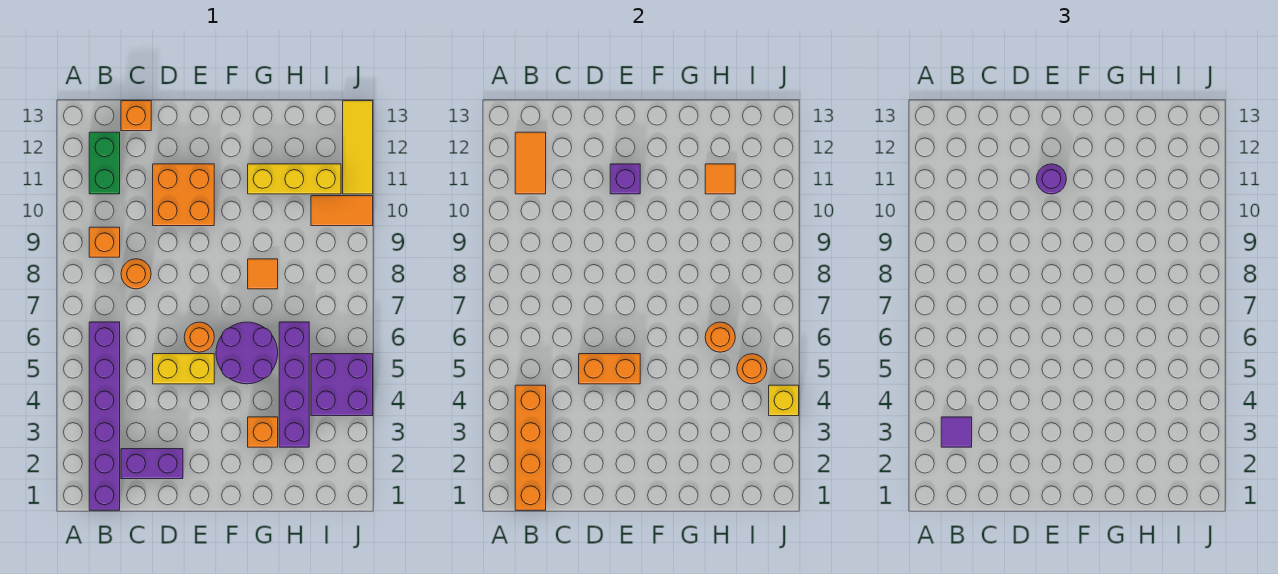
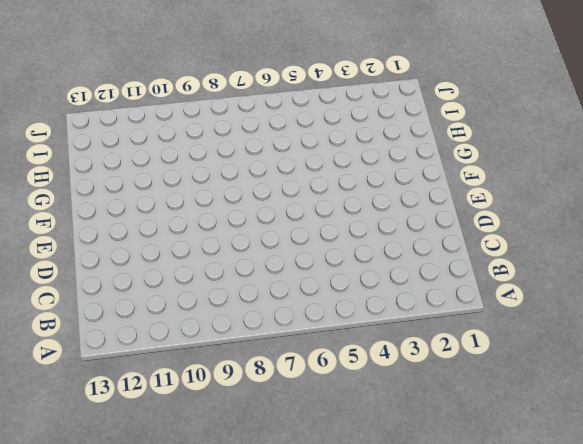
none -> purple 1x6 brick [89,322,120,510]
none -> orange 1x1 brick [89,227,120,257]
none -> green 1x2 brick [89,132,120,194]

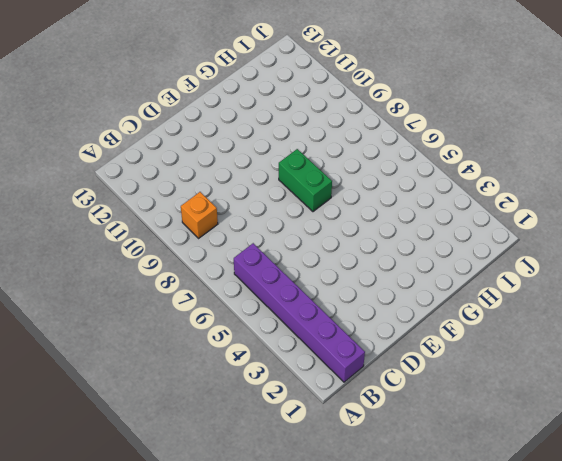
green 1x2 brick [279,149,332,212] -> green 1x2 brick moved to [89,132,120,194]
none -> purple 1x2 brick [121,449,183,479]
none -> orange 1x1 round brick [121,259,151,289]
none -> orange 1x1 brick [121,101,151,131]

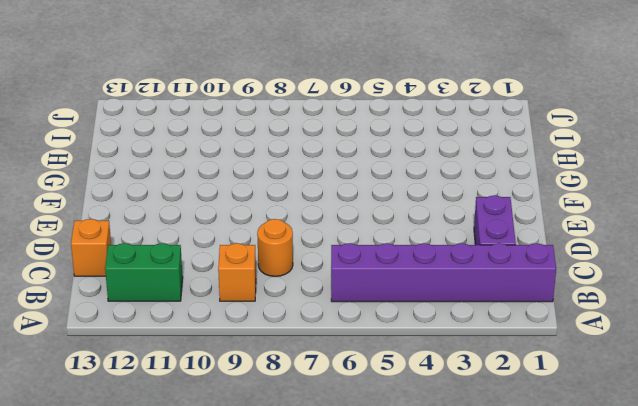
none -> yellow 1x2 brick [153,354,214,384]
none -> orange 2x2 brick [153,164,214,226]
none -> orange 1x1 round brick [184,322,214,352]

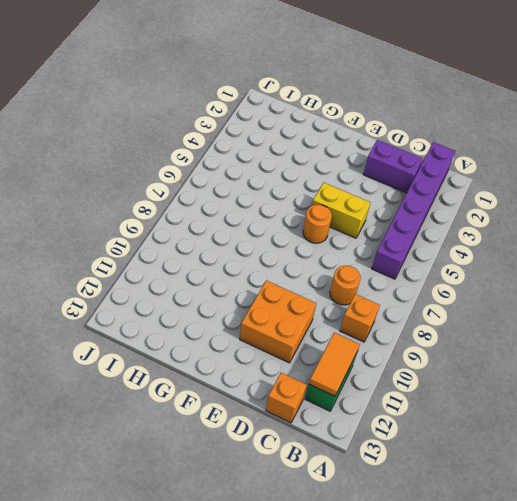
none -> purple 2x2 round brick [216,322,278,384]
none -> orange 1x1 brick [248,417,278,447]
none -> orange 1x1 tile [248,259,278,289]

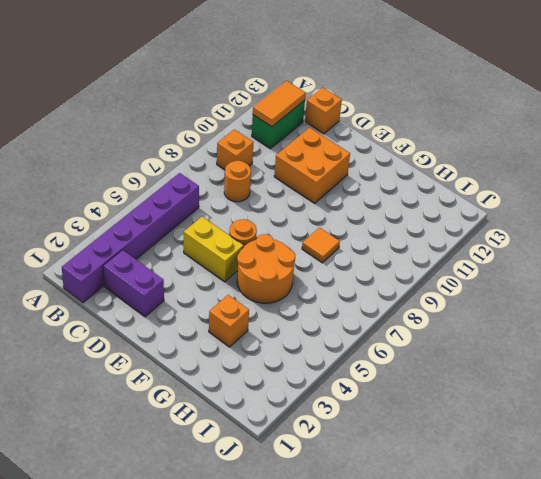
orange 2x2 round brick [237,234,295,303] -> purple 2x2 round brick [216,322,278,384]
none -> yellow 1x3 brick [248,164,341,194]
none -> purple 1x4 brick [279,322,309,447]
none -> purple 2x2 brick [311,354,373,416]

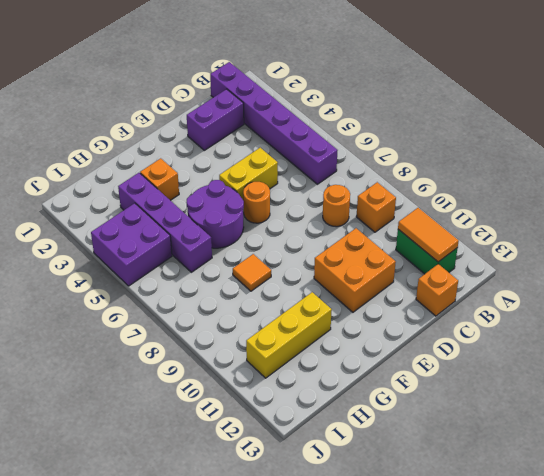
none -> orange 1x2 tile [311,196,373,226]
none -> yellow 1x3 tile [343,101,373,194]
none -> orange 1x4 brick [515,385,546,510]

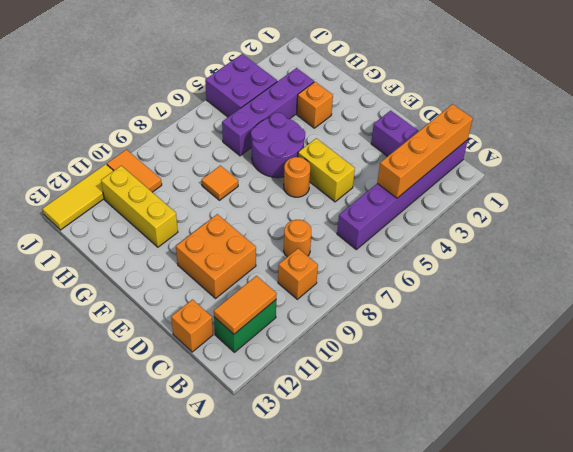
none -> orange 1x2 brick [579,354,640,384]
none -> purple 1x1 brick [610,164,640,194]
none -> orange 1x1 round brick [705,322,735,352]

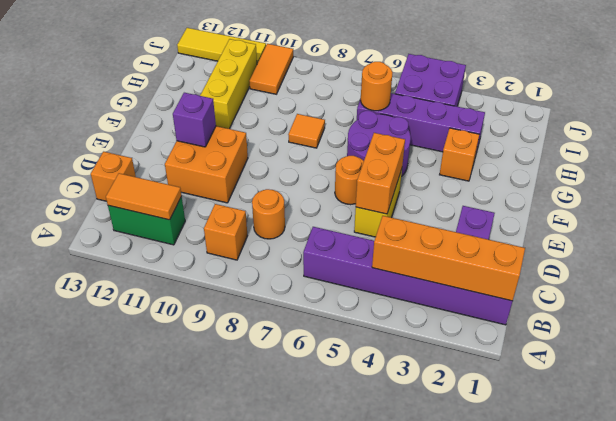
none -> orange 1x1 tile [705,164,735,194]
none -> orange 1x1 round brick [737,354,767,384]
none -> yellow 1x1 brick [769,385,799,416]

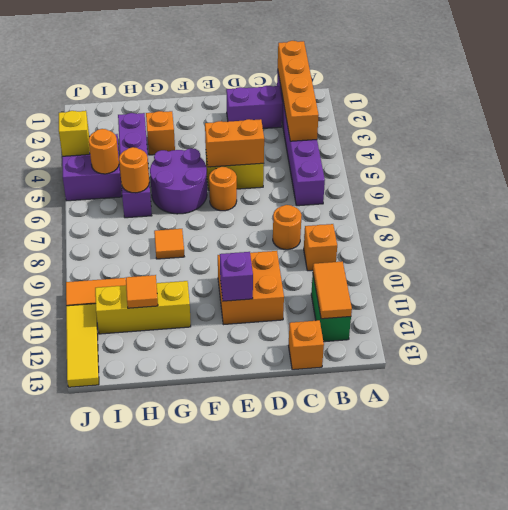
none -> purple 1x1 tile [941,417,972,447]
none -> purple 1x1 round brick [1036,164,1066,194]

